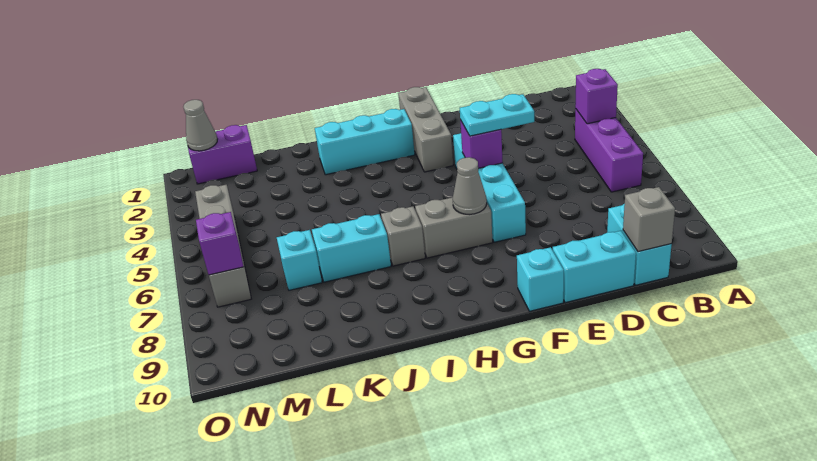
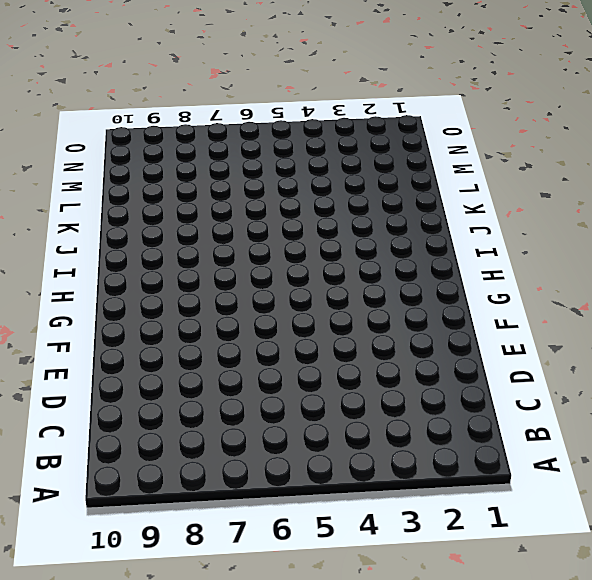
none -> purple 1x3 brick [575,109,643,192]
none -> cyan 1x2 brick [607,204,672,285]
none -> cyan 1x2 brick [553,231,636,303]

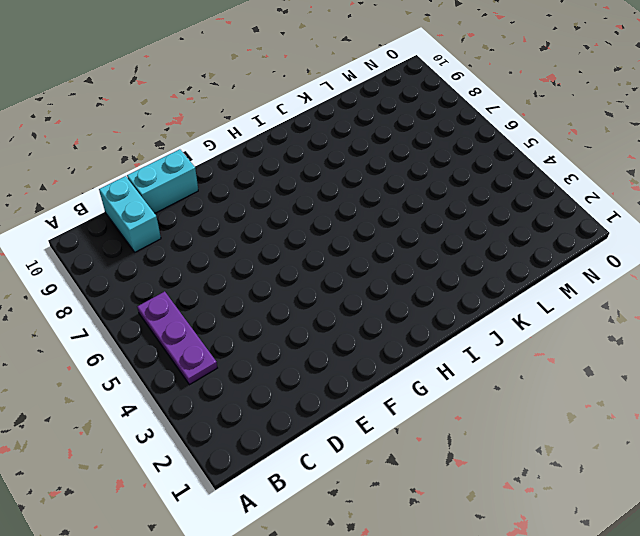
purple 1x3 plate [137,291,217,385] -> purple 1x3 brick [575,109,643,192]
none -> cyan 1x4 brick [453,133,526,242]
none -> cyan 1x1 brick [517,247,564,311]
none -> grey 1x3 brick [398,87,453,172]

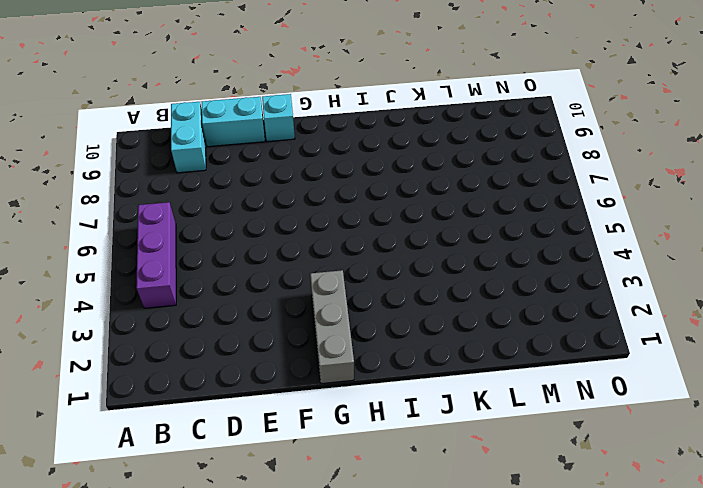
none -> cyan 1x4 brick [453,133,526,242]
none -> grey 1x2 brick [415,197,493,258]
none -> cyan 1x3 brick [315,109,415,175]

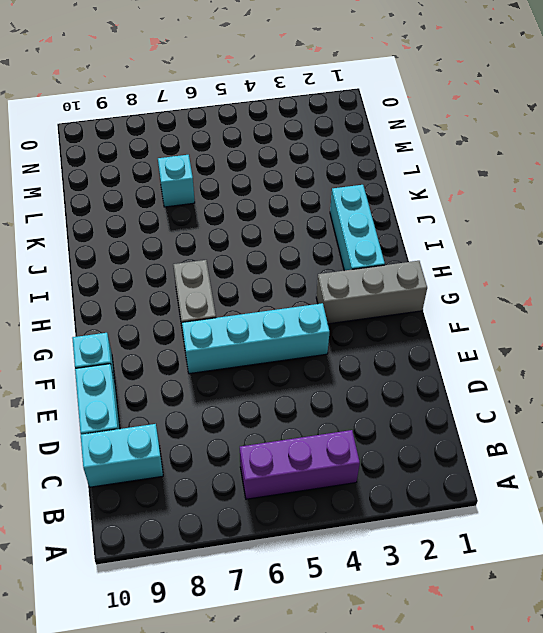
none -> grey 1x1 brick [381,206,425,266]
none -> cyan 1x2 brick [312,214,391,282]
none -> purple 1x2 brick [188,125,257,184]

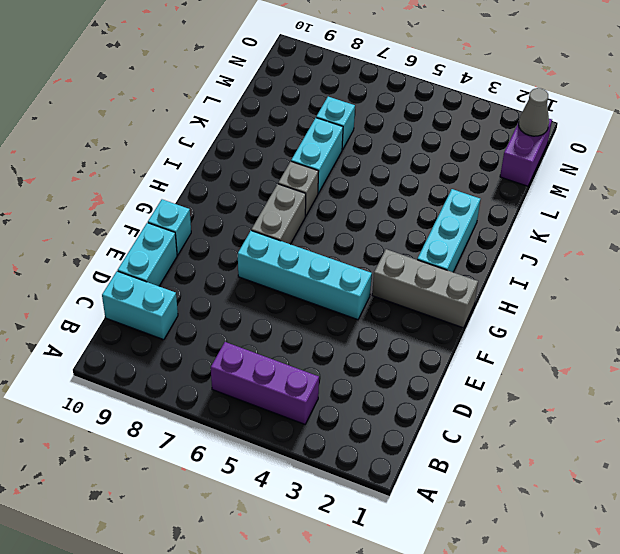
none -> grey 1x4 brick [195,185,251,307]
none -> purple 1x1 brick [575,69,618,124]
none -> grey 1x1 brick [623,187,675,252]

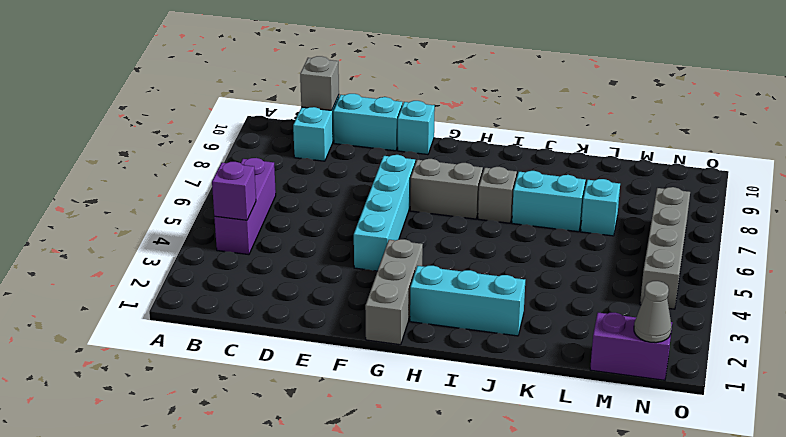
none -> purple 1x1 brick [460,120,503,168]
none -> grey 1x1 cone [453,157,487,214]
none -> purple 1x1 brick [196,212,243,275]

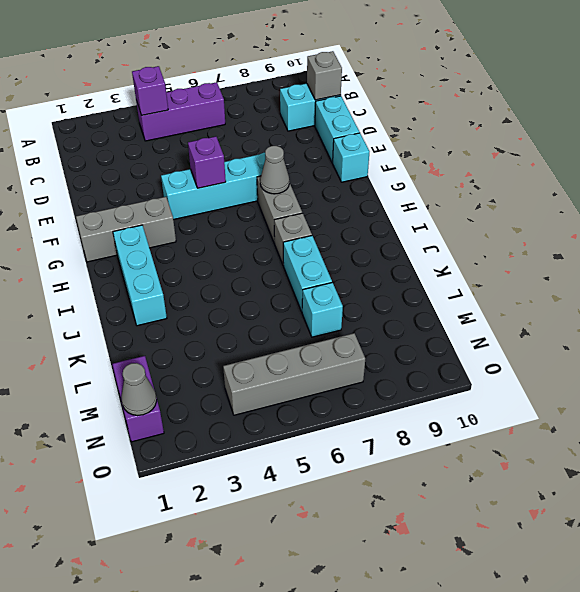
none -> purple 1x1 brick [196,212,243,275]
none -> cyan 1x2 plate [460,94,534,136]

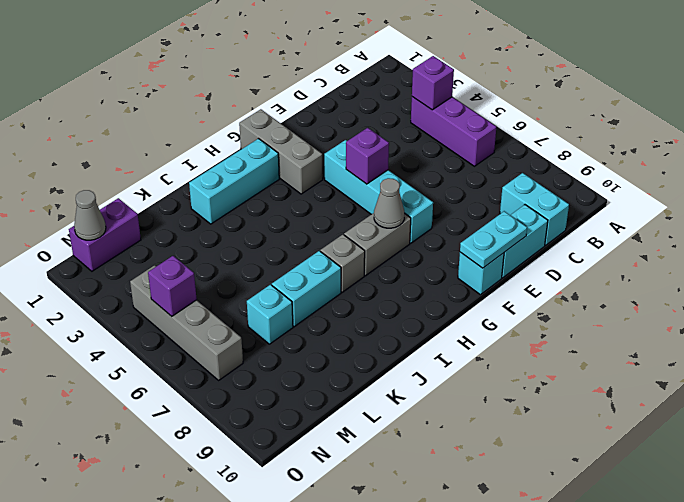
cyan 1x2 plate [460,211,527,268] -> cyan 1x2 plate moved to [460,94,534,136]
purple 1x1 brick [148,256,197,316] -> purple 1x1 brick moved to [196,212,243,275]
none -> grey 1x1 brick [623,187,675,252]

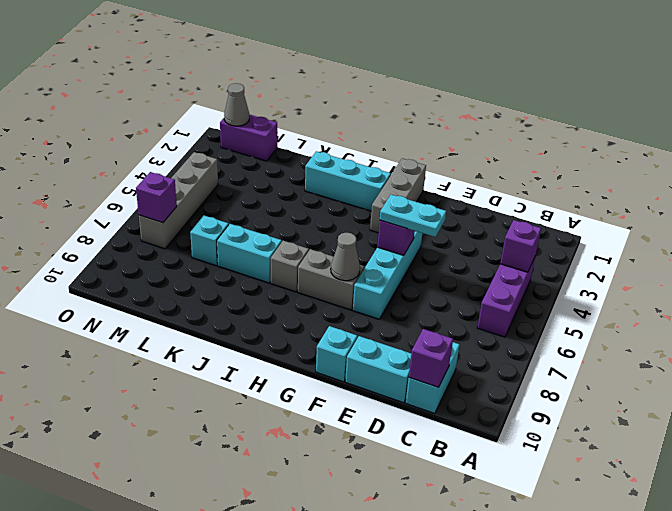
purple 1x1 brick [409,329,453,387] -> grey 1x1 brick [623,187,675,252]

